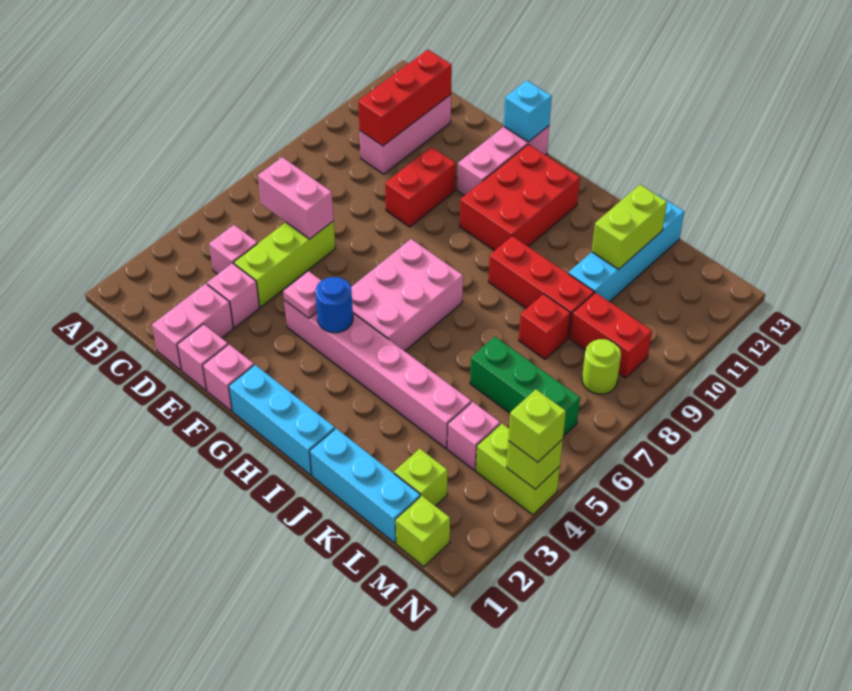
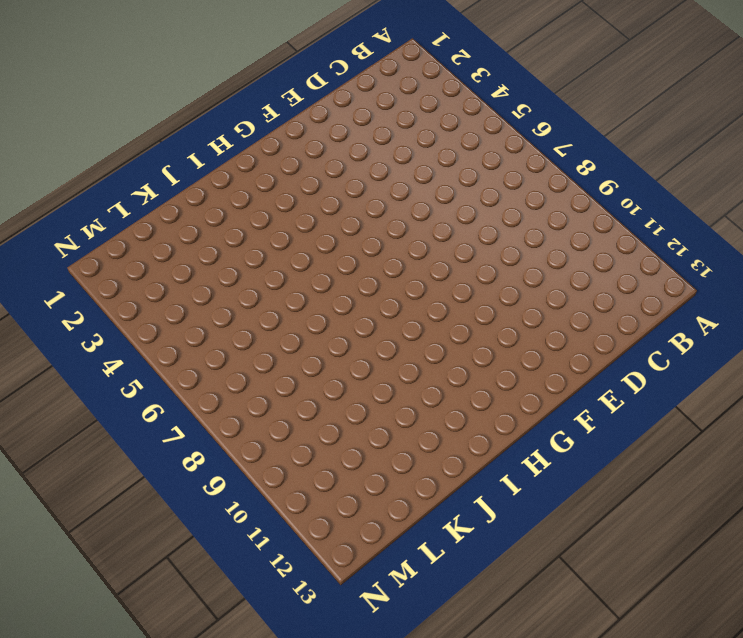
none -> pink 1x1 brick [209,225,258,274]
none -> pink 1x3 brick [360,95,451,174]
none -> pink 1x2 brick [152,284,233,370]
none -> pink 1x1 brick [207,263,259,328]

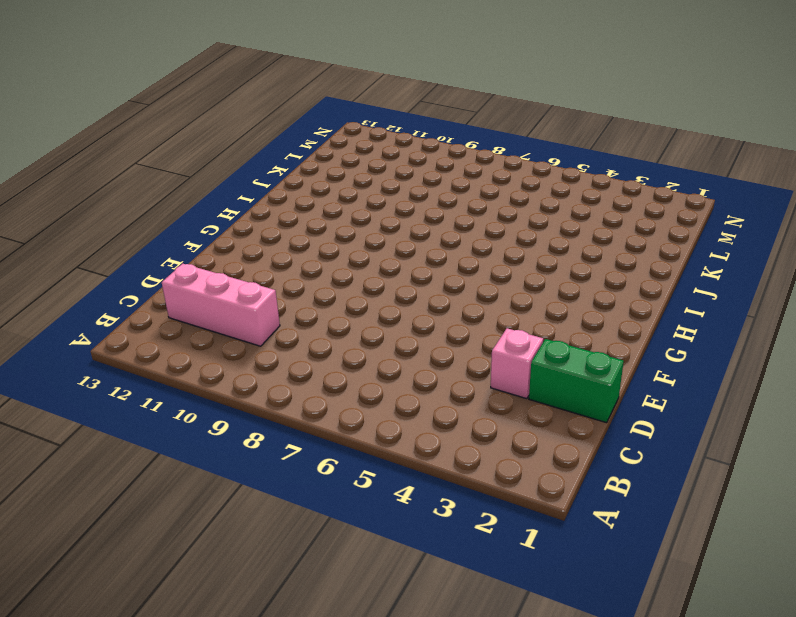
green 1x2 brick [529,339,624,423] -> pink 1x2 brick [152,284,233,370]
none -> pink 1x1 brick [209,225,258,274]
none -> lime 1x3 brick [234,221,335,307]
none -> pink 1x1 brick [177,324,228,390]
none -> red 1x2 brick [385,147,456,227]

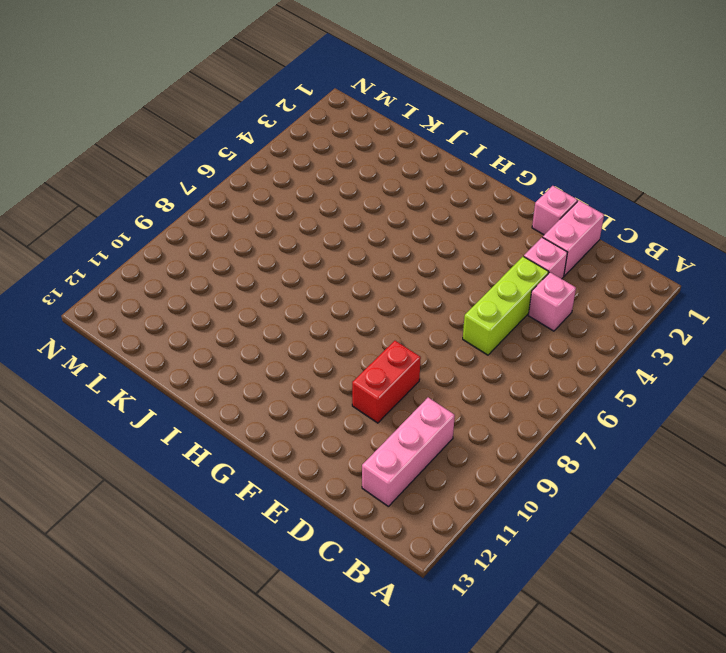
none -> pink 1x1 brick [203,344,254,411]
none -> pink 1x6 brick [284,300,471,448]
none -> pink 1x3 brick [457,126,549,196]
none -> cyan 1x3 brick [229,365,335,475]

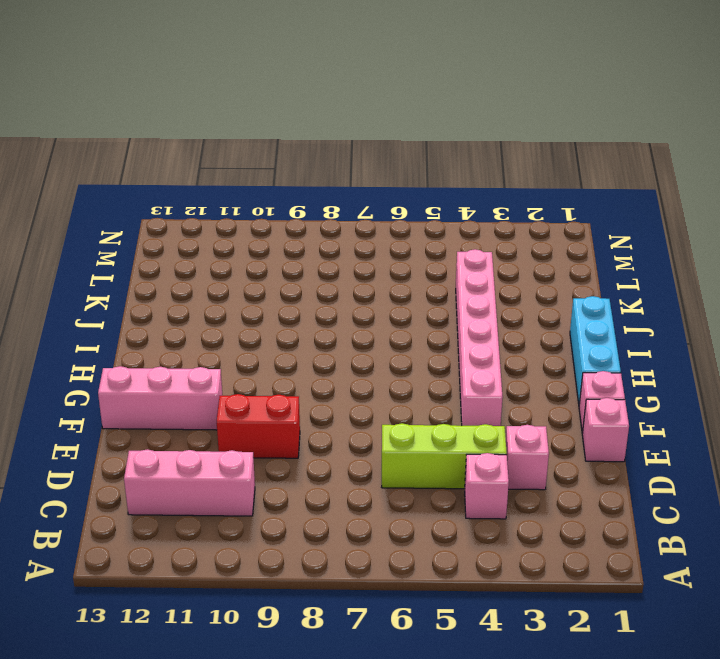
none -> pink 1x2 brick [152,284,233,370]
none -> pink 2x3 brick [351,239,463,351]
none -> red 2x3 brick [460,144,580,251]
none -> red 1x3 brick [489,236,594,338]

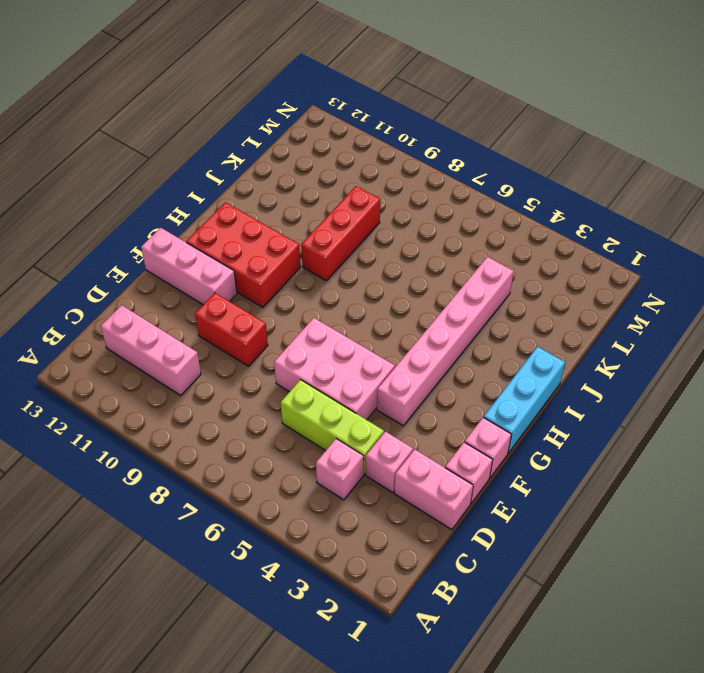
pink 2x3 brick [274,318,395,420] -> pink 2x3 brick moved to [351,239,463,351]
none -> cyan 1x3 brick [310,428,420,543]
none -> green 1x3 brick [470,337,580,436]
none -> red 1x1 brick [519,294,570,359]
none -> cyan 1x4 brick [568,195,684,302]

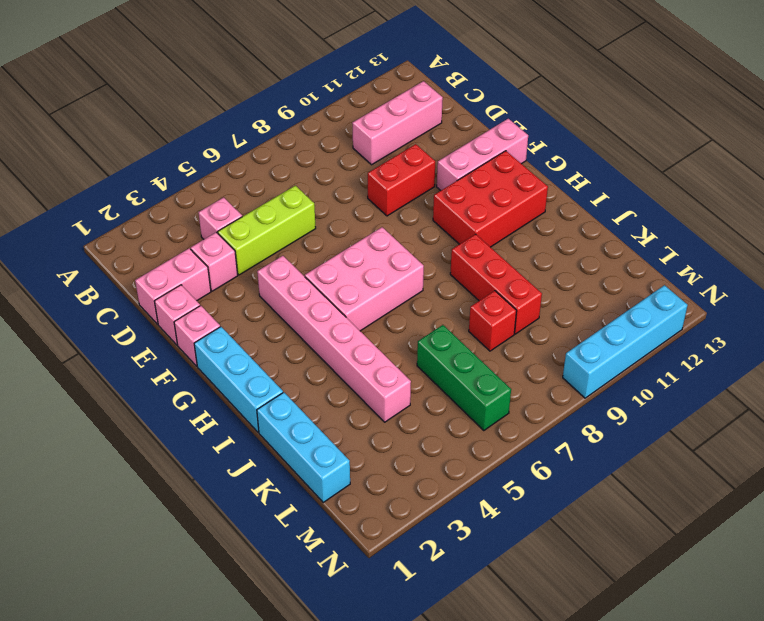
cyan 1x4 brick [563,285,688,398] -> cyan 1x4 brick moved to [568,195,684,302]
none -> lime 1x1 brick [394,449,448,506]
none -> pink 1x1 brick [447,402,500,470]
none -> red 1x2 brick [570,293,652,378]
none -> lime 1x1 brick [396,496,450,567]

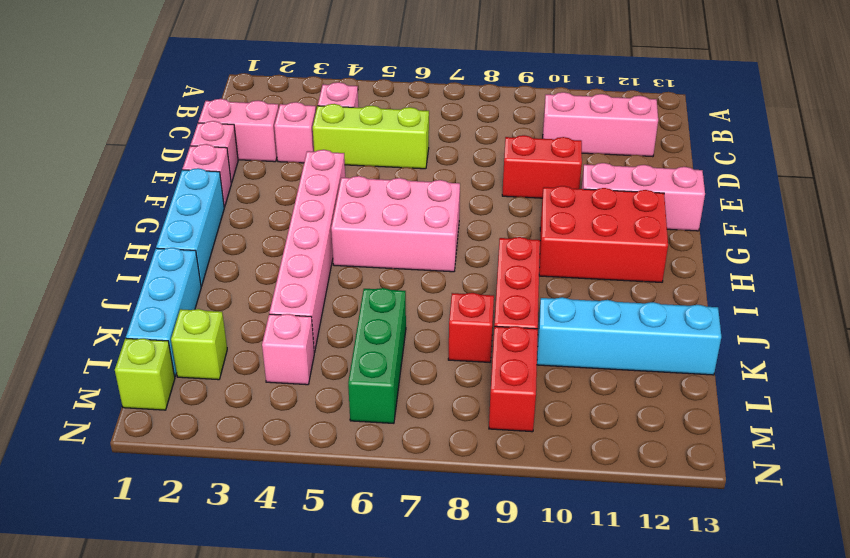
none -> lime 1x2 brick [476,423,560,515]
none -> lime 1x1 round brick [582,339,621,394]
none -> pink 1x2 brick [258,157,334,239]
none -> red 1x3 brick [358,50,452,146]

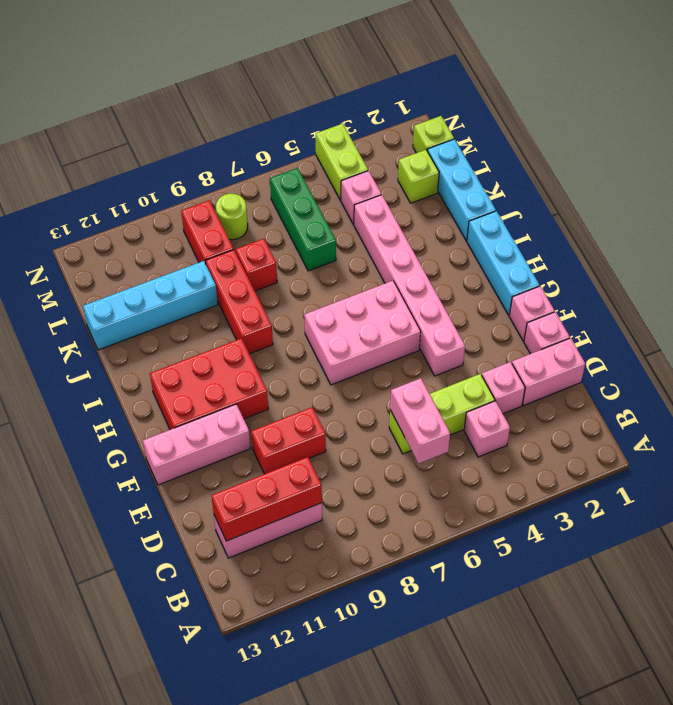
none -> pink 1x1 plate [283,271,321,318]
none -> cyan 1x1 brick [504,80,552,142]
none -> blue 1x1 round brick [316,277,353,333]
none -> lime 1x2 brick [592,185,667,270]

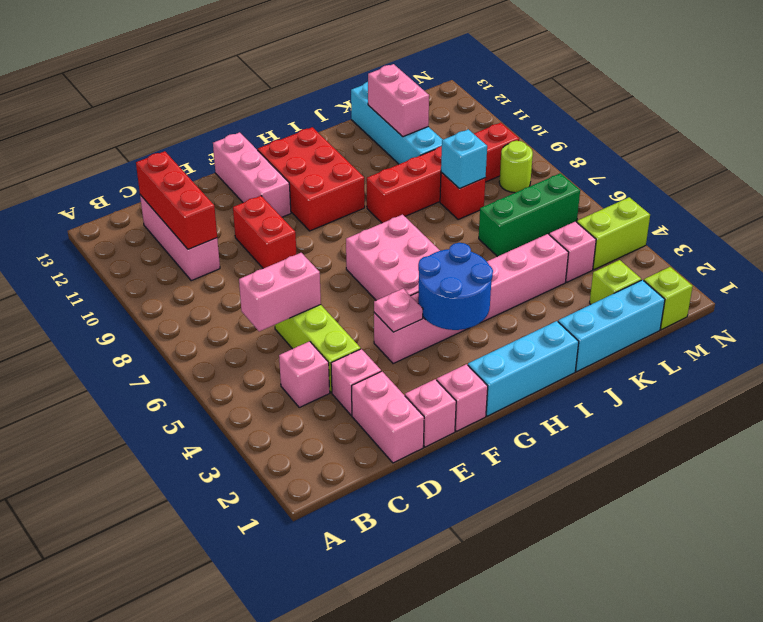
blue 2x2 round brick [418,243,493,330] -> blue 1x1 round brick [316,277,353,333]
cyan 1x1 brick [441,129,487,189] -> cyan 1x1 brick moved to [504,80,552,142]
pink 1x2 brick [368,64,429,137] -> lime 1x2 brick [592,185,667,270]
none -> lime 1x1 brick [506,440,563,489]
none -> lime 1x1 brick [508,390,566,462]

